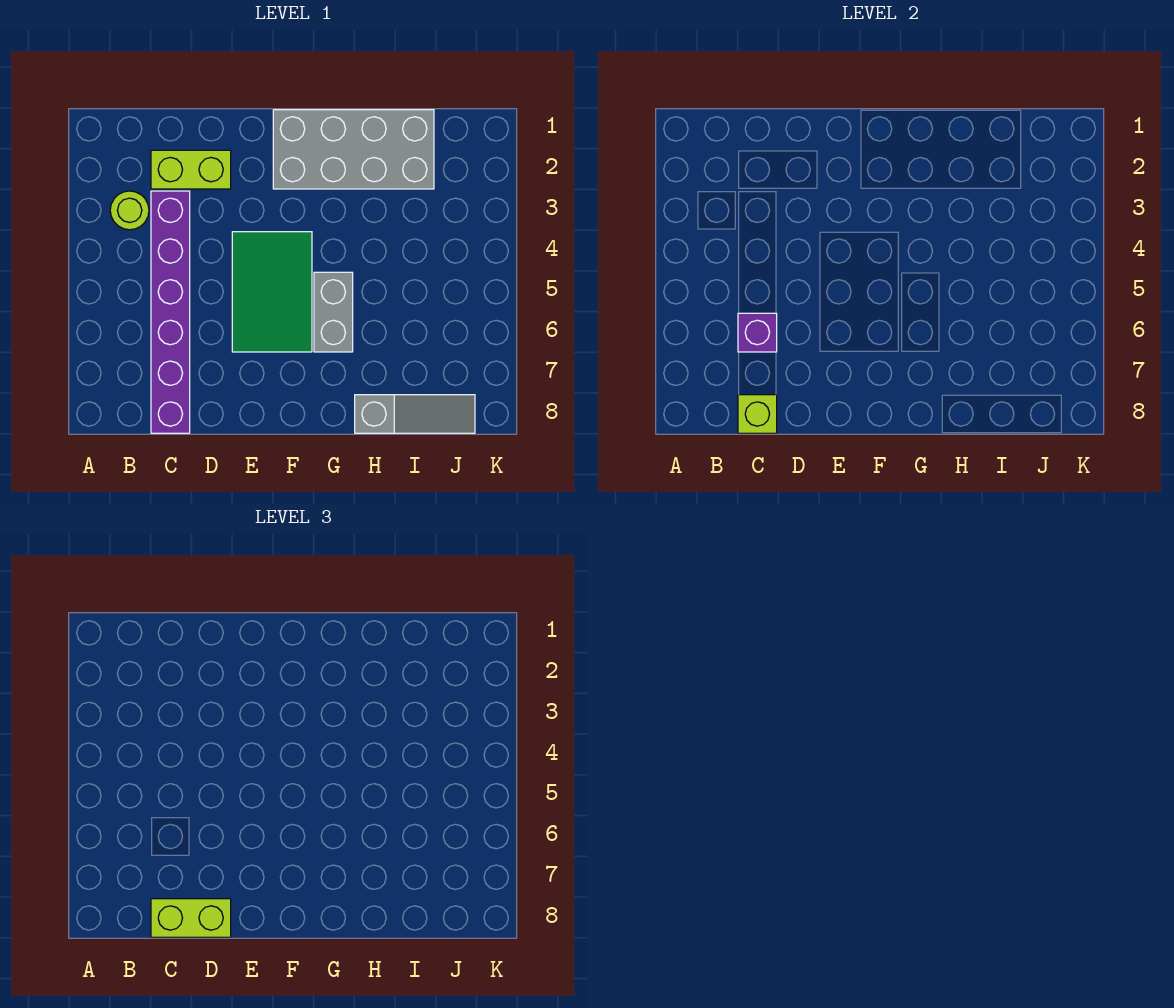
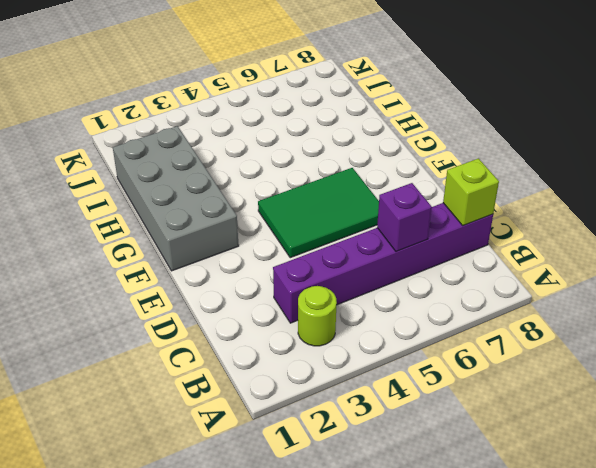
none -> lime 1x2 brick [151,150,231,189]
none -> grey 1x2 brick [314,272,353,352]

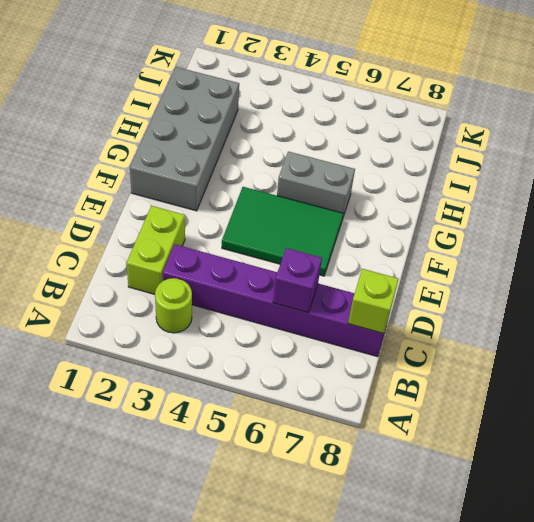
none -> grey 1x3 slope [355,395,475,433]
none -> lime 1x2 brick [151,899,231,937]

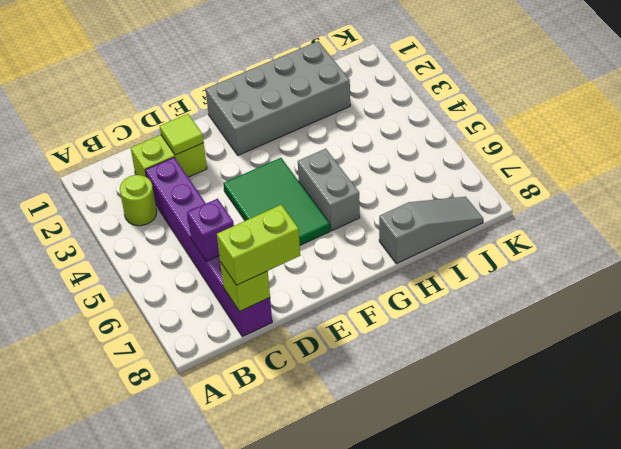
lime 1x1 tile [160,114,204,155] -> none

